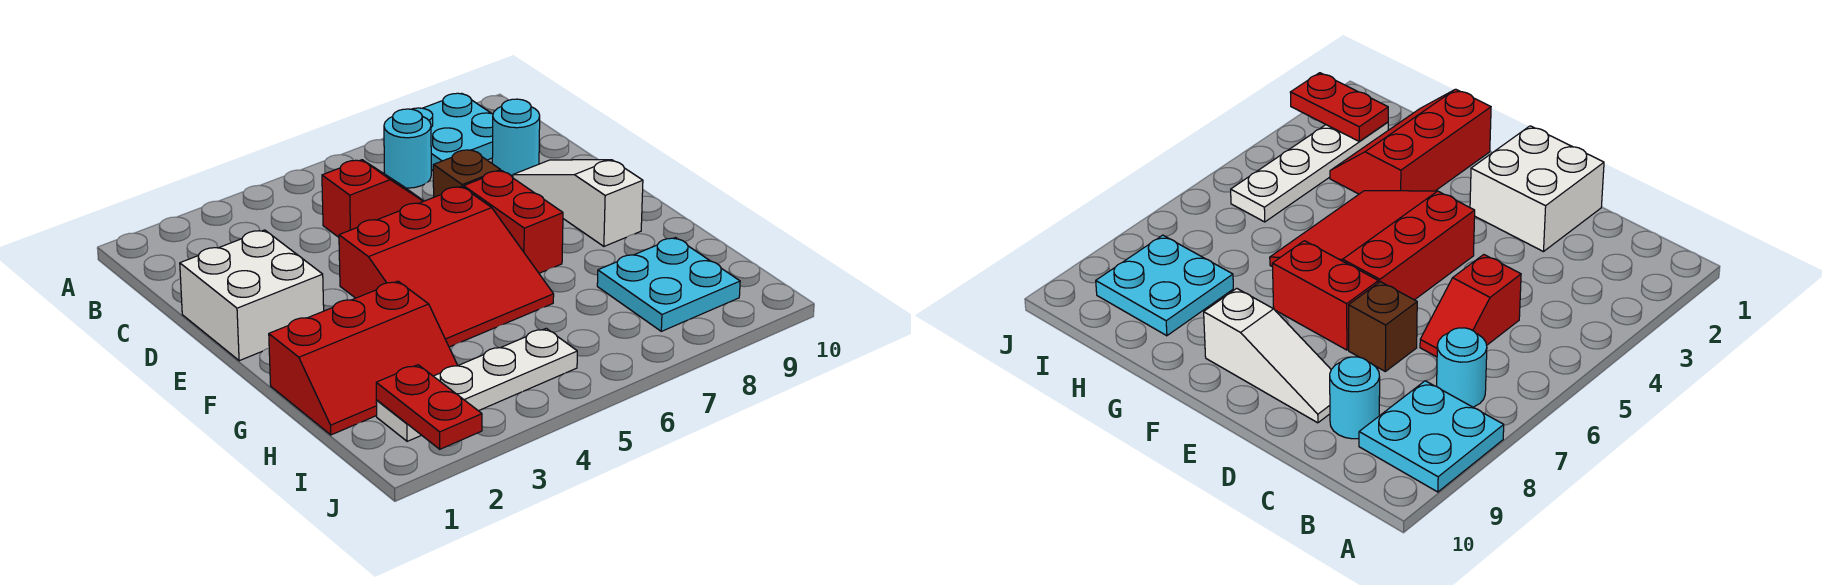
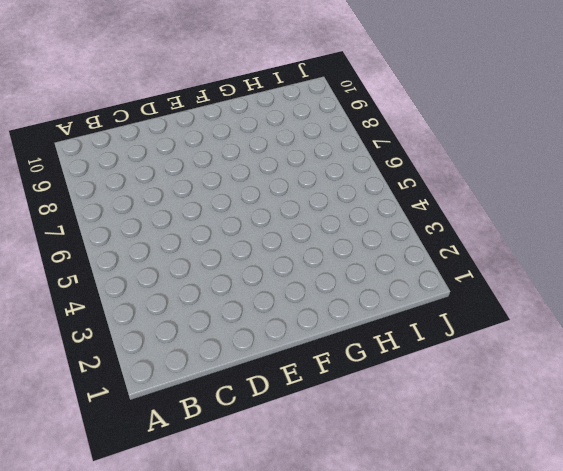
none -> cyan 2x2 plate [412,93,493,171]
none -> cyan 1x1 round brick [384,109,431,188]
none -> red 1x2 slope [322,160,423,237]

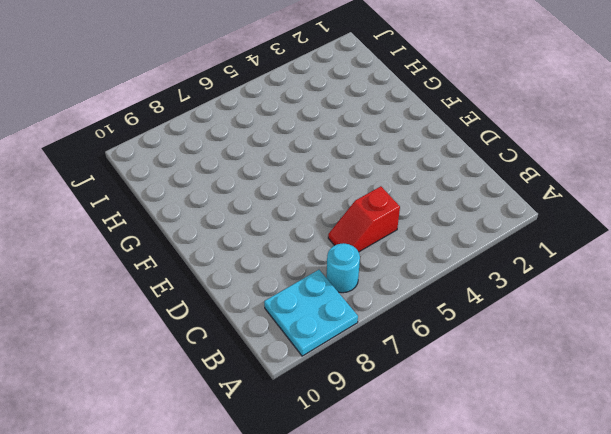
none -> cyan 1x1 round brick [492,99,540,178]
none -> white 2x2 brick [180,230,324,361]
none -> brown 1x1 brick [433,150,501,197]

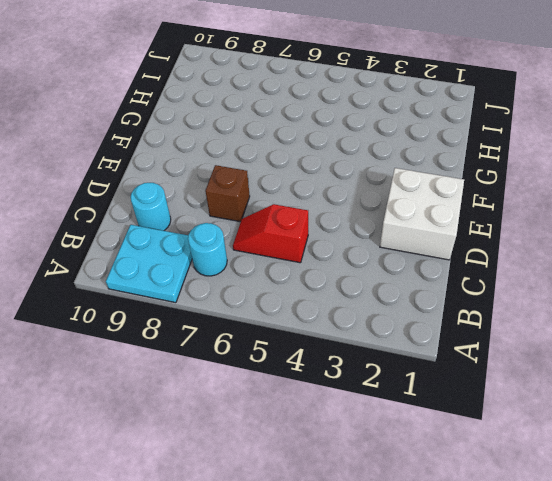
none -> white 1x3 slope [513,160,643,246]
none -> red 3x3 slope [339,187,554,347]
none -> red 1x2 brick [464,171,563,273]

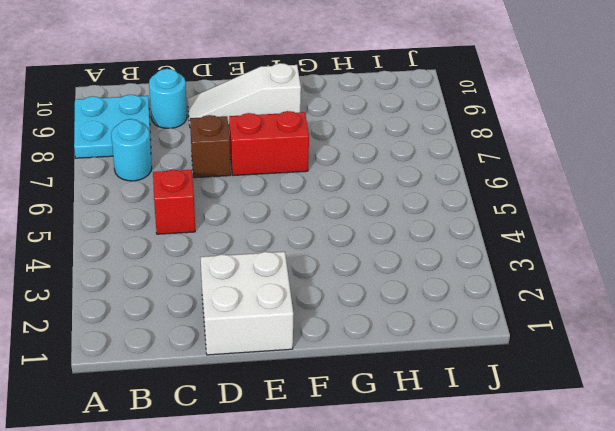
none -> red 3x3 slope [339,187,554,347]
none -> red 2x3 slope [269,281,458,435]
none -> cyan 2x2 plate [597,238,740,331]

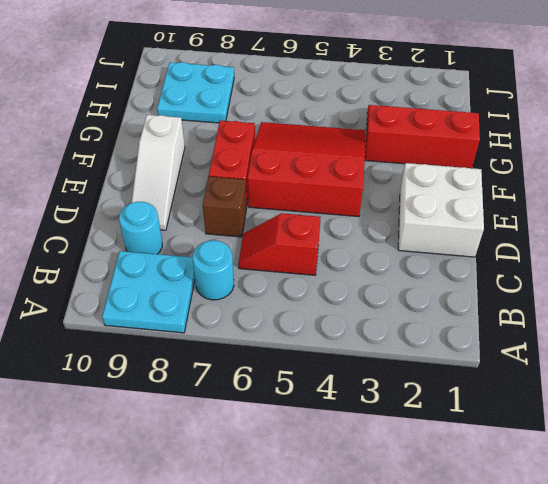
none -> white 1x4 plate [376,328,577,441]
none -> red 1x2 plate [376,365,482,449]

